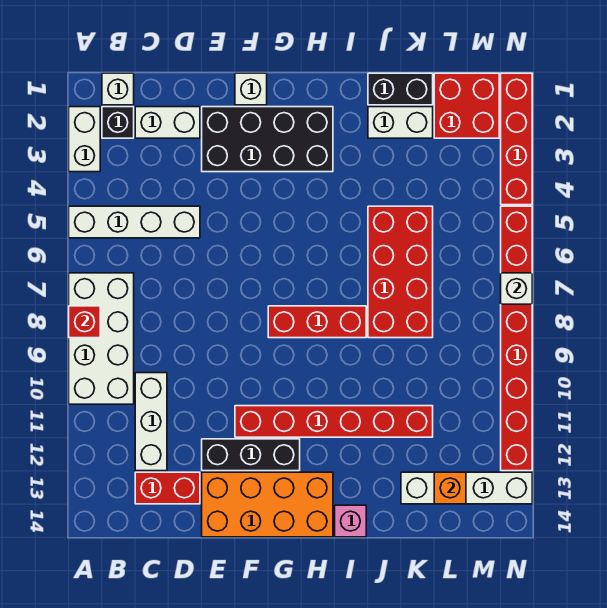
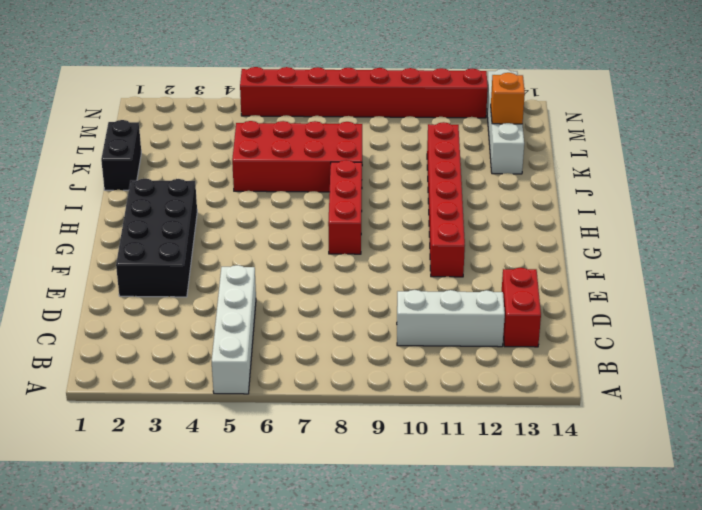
none -> white 1x2 brick [69,107,100,172]
none -> white 2x4 brick [69,273,134,404]
none -> white 1x1 brick [102,73,134,105]

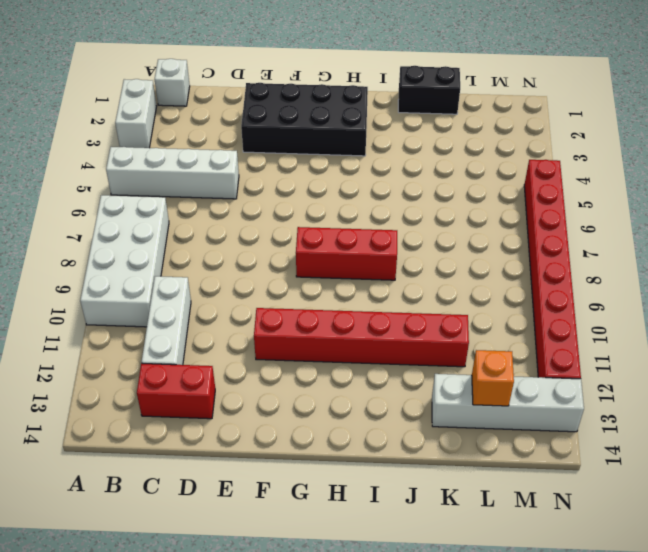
none -> black 1x1 brick [102,107,134,138]
none -> white 1x2 brick [135,107,200,138]
none -> black 1x3 brick [202,439,300,471]

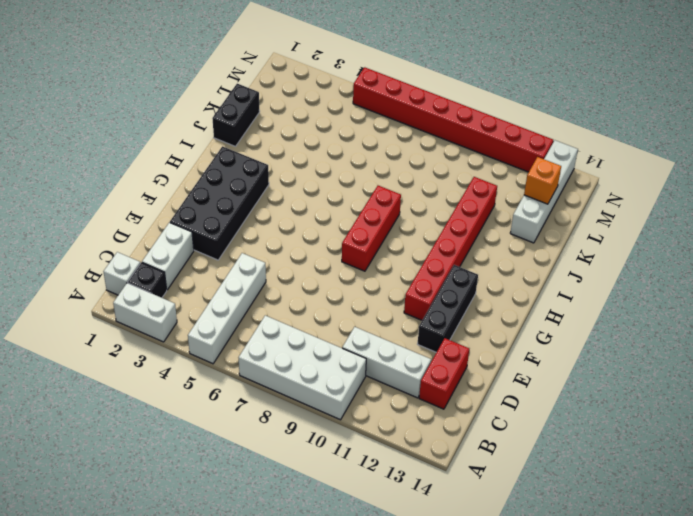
none -> orange 2x4 brick [202,472,333,537]
none -> white 1x1 brick [235,73,267,105]
none -> pink 1x1 brick [335,505,366,537]

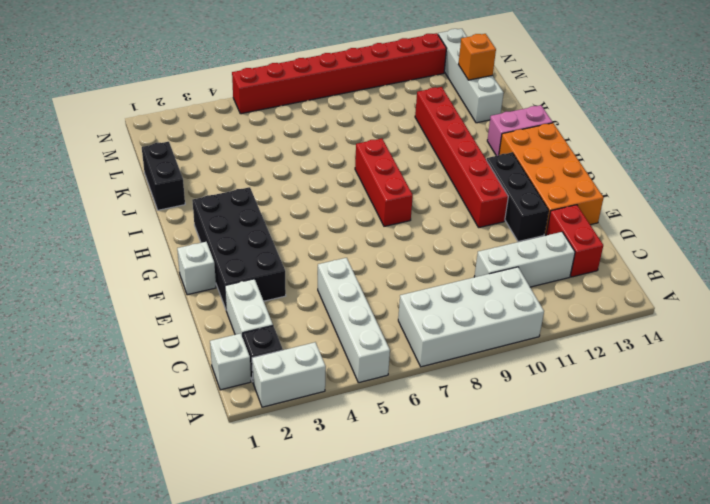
pink 1x2 brick [487,105,553,156] -> pink 1x1 brick [335,505,366,537]
none -> white 1x2 brick [368,107,433,138]
none -> red 2x4 brick [368,206,433,338]
none -> red 2x2 brick [434,73,499,138]

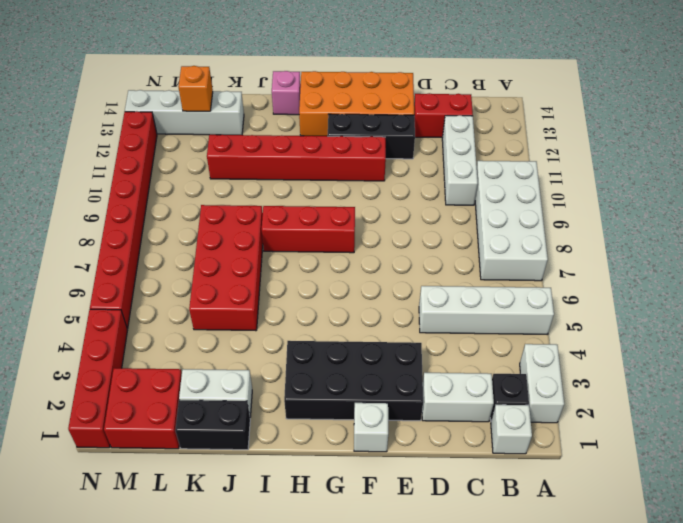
none -> red 1x1 brick [69,306,100,338]
none -> white 1x1 brick [501,273,532,304]

